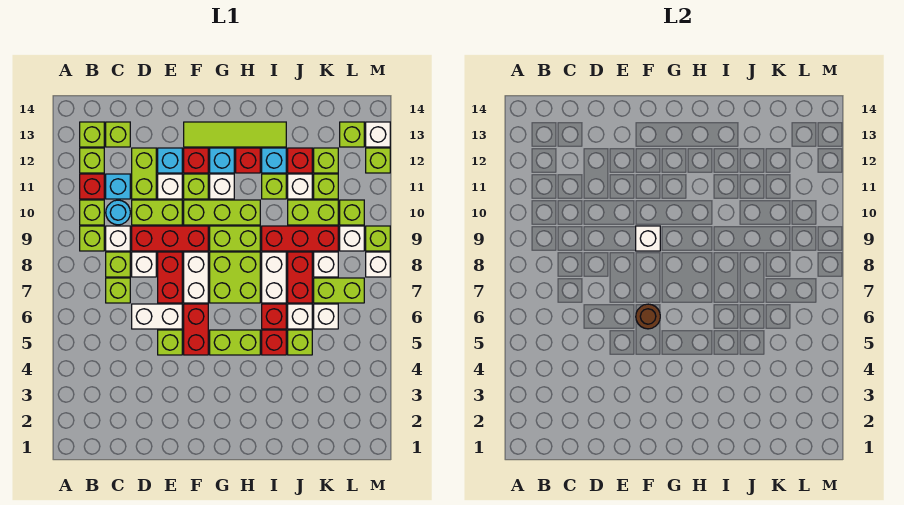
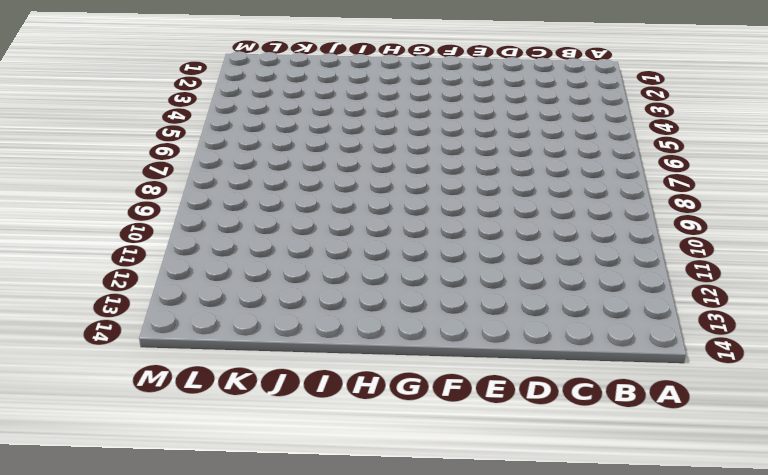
none -> lime 1x1 brick [80,226,104,251]
none -> lime 1x1 brick [80,200,104,225]
none -> red 1x1 brick [80,174,104,199]
none -> lime 1x1 brick [80,148,104,173]

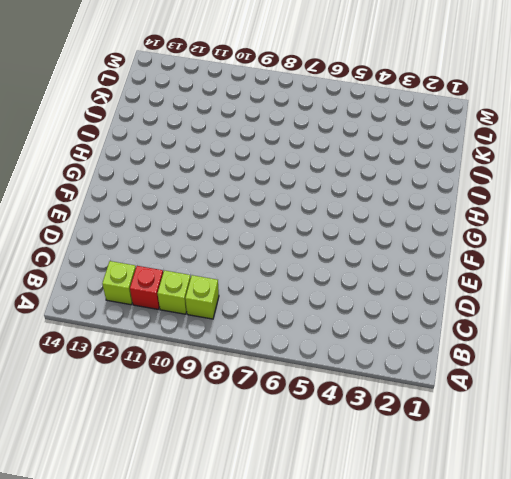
none -> lime 1x1 brick [80,122,104,147]
none -> lime 1x1 brick [106,278,130,303]
none -> lime 1x1 brick [106,252,130,277]
none -> white 1x1 brick [106,226,130,251]

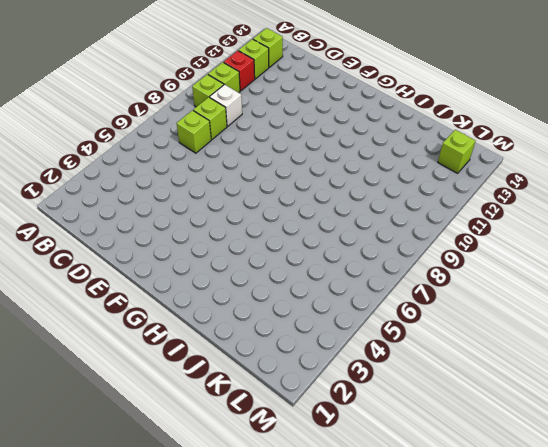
none -> cyan 1x1 round brick [106,200,130,225]
none -> cyan 1x1 brick [106,174,130,199]
none -> lime 1x1 brick [106,122,130,147]
none -> white 1x2 brick [132,304,182,329]

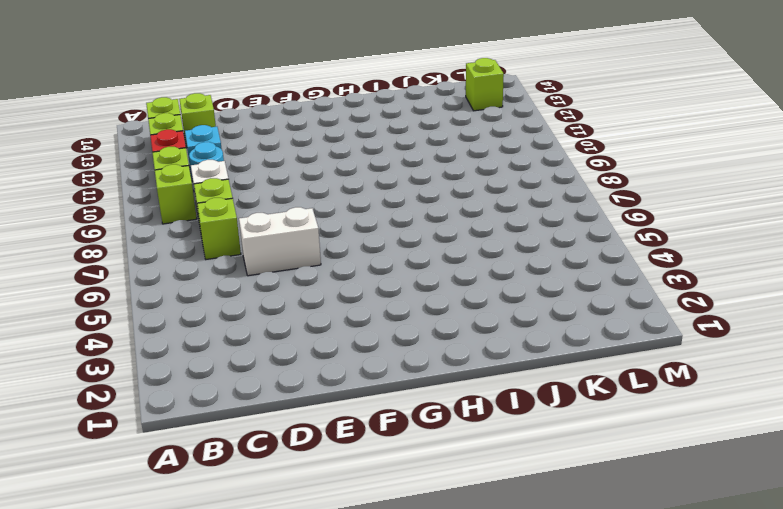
none -> white 1x1 brick [132,252,156,277]
none -> red 1x3 brick [132,226,208,251]
none -> lime 1x2 brick [132,200,182,225]
none -> lime 1x2 brick [132,148,156,199]

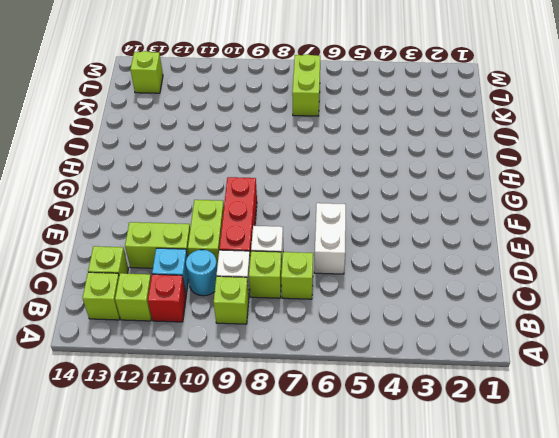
none -> lime 1x1 brick [80,200,104,225]
none -> lime 1x1 brick [158,330,182,355]
none -> red 1x2 brick [158,252,182,303]
none -> white 1x1 brick [158,174,182,199]

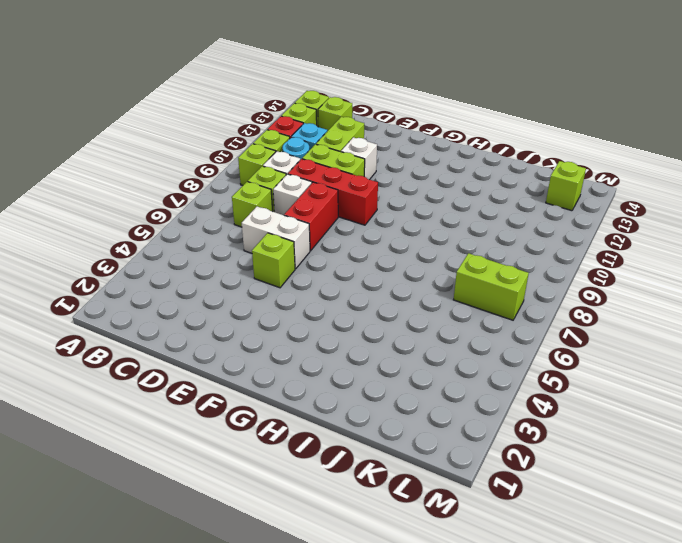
none -> cyan 1x1 brick [158,148,182,173]
none -> red 1x2 brick [184,304,208,355]
none -> white 1x2 brick [184,252,208,303]
none -> lime 1x3 brick [184,200,260,225]

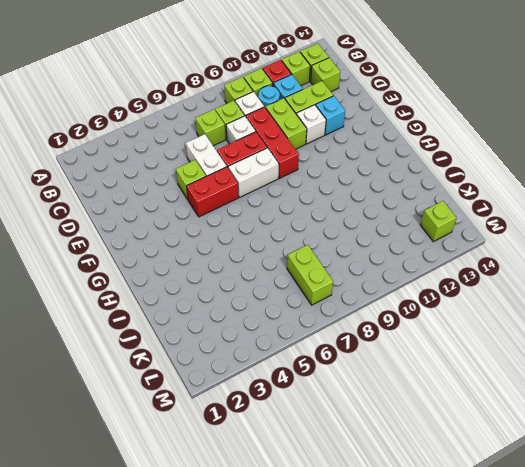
none -> lime 1x3 brick [184,200,260,225]
none -> lime 1x1 brick [184,174,208,199]
none -> red 1x1 brick [184,148,208,173]
none -> lime 1x4 tile [184,122,286,147]

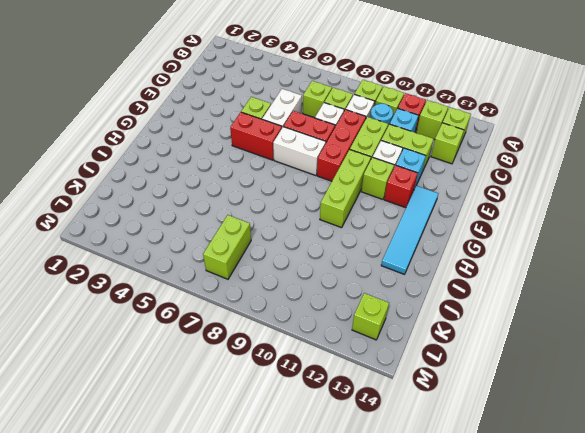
cyan 1x4 tile [381,186,438,274] -> lime 1x4 tile [184,122,286,147]
none -> lime 1x2 brick [210,330,260,355]
none -> lime 2x2 brick [210,252,260,303]
none -> lime 1x2 brick [210,226,260,251]
none -> white 1x1 brick [210,174,234,199]

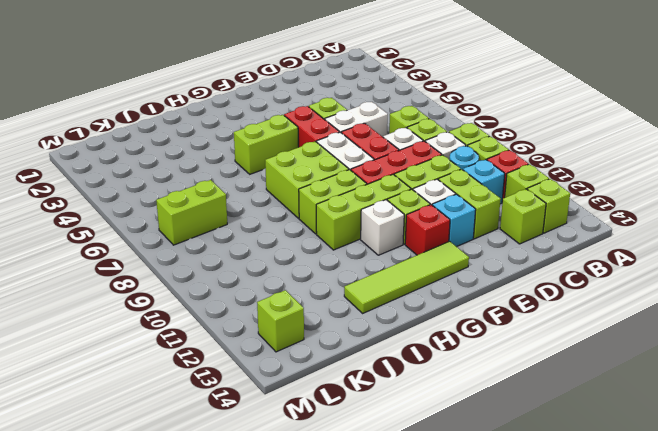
none -> cyan 1x1 brick [210,148,234,173]
none -> red 1x1 brick [236,148,260,173]
none -> red 1x1 brick [262,330,286,355]
none -> red 1x1 brick [262,304,286,329]

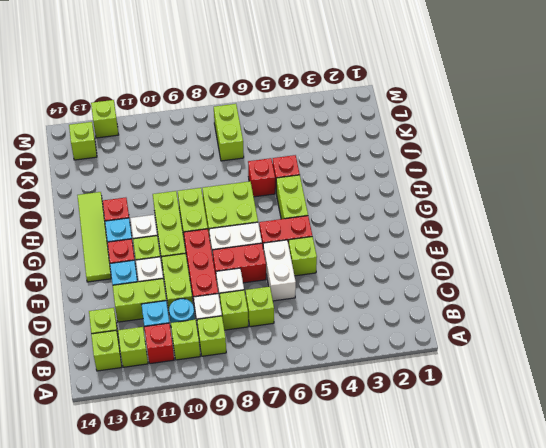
none -> white 1x2 brick [262,252,286,303]
none -> red 1x3 brick [262,226,338,251]
none -> lime 1x1 brick [262,174,286,199]
none -> cyan 1x1 brick [262,148,286,173]

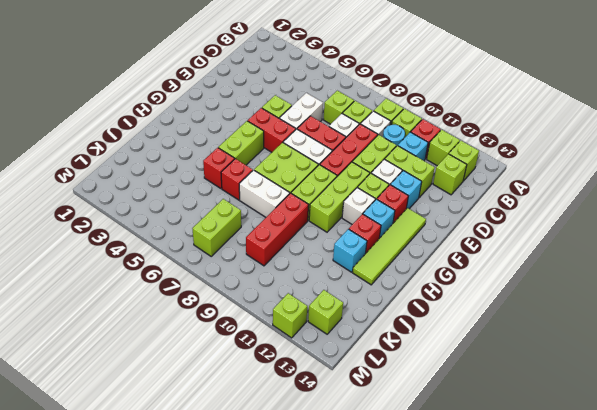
none -> lime 1x1 brick [262,174,286,199]
none -> lime 1x1 brick [288,330,312,355]
none -> white 1x1 brick [288,304,312,329]
none -> red 1x2 brick [288,252,312,303]

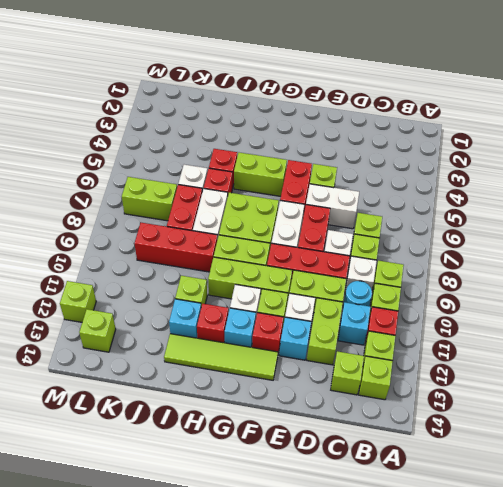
none -> lime 1x1 brick [288,330,312,355]
none -> lime 1x2 brick [288,200,338,225]
none -> white 1x1 brick [288,174,312,199]
none -> red 1x1 brick [288,148,312,173]

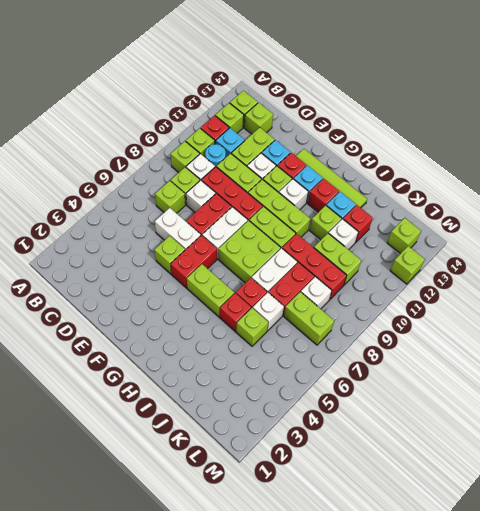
none -> white 1x1 brick [314,304,338,329]
none -> lime 1x1 brick [314,174,338,199]
none -> lime 1x1 brick [314,148,338,173]
none -> white 1x1 brick [340,226,364,251]

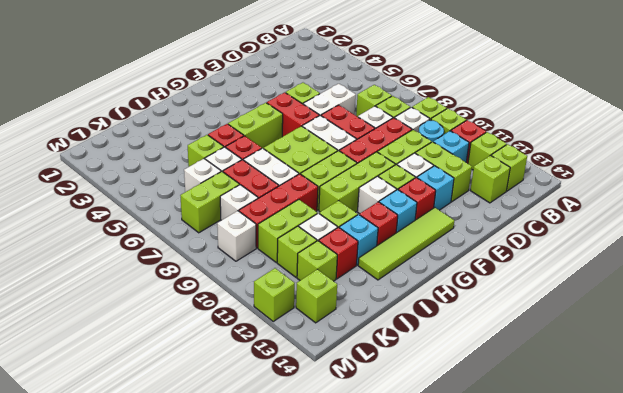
none -> lime 1x1 brick [340,200,364,225]
none -> white 1x1 brick [366,252,390,277]
none -> lime 1x1 brick [366,226,390,251]
none -> white 1x1 brick [366,122,390,147]

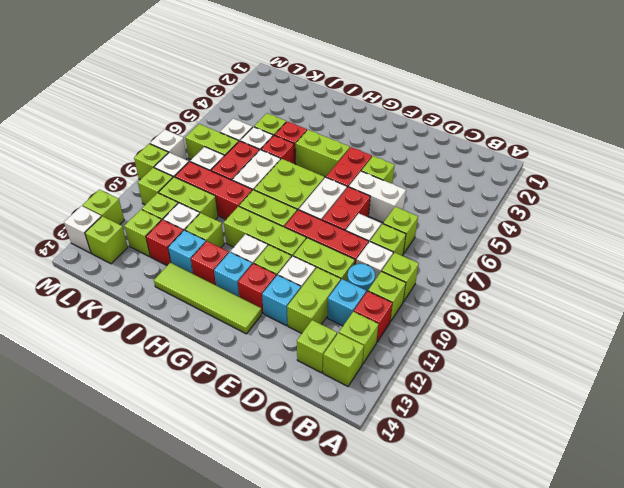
none -> brown 1x1 round brick [636,304,660,329]
none -> white 1x1 brick [636,226,660,251]

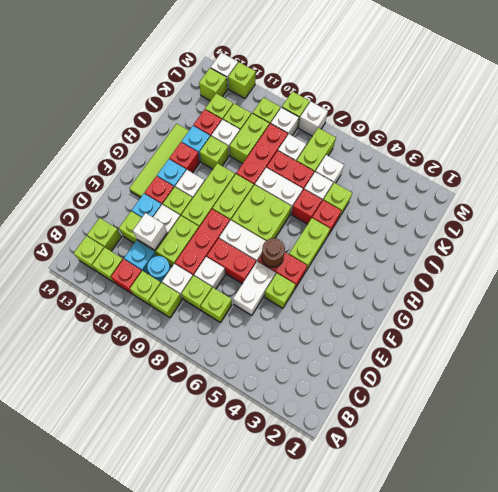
white 1x1 brick [133,213,167,250] -> white 1x1 brick moved to [636,226,660,251]

